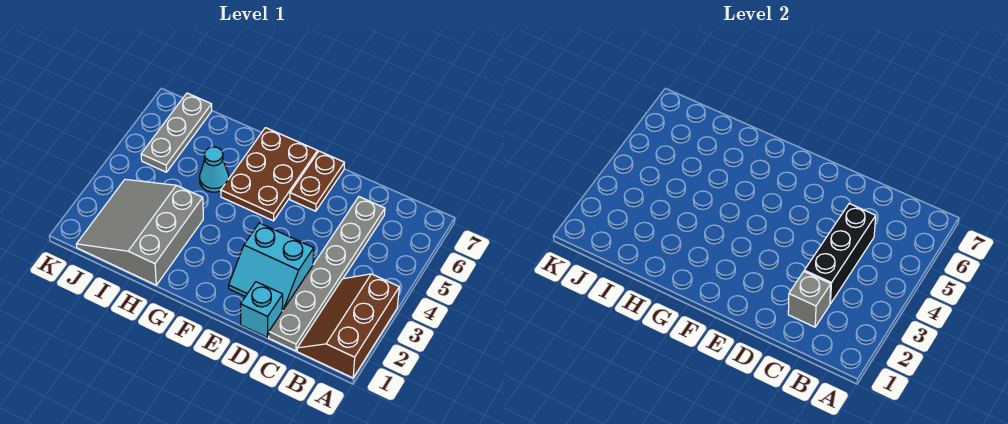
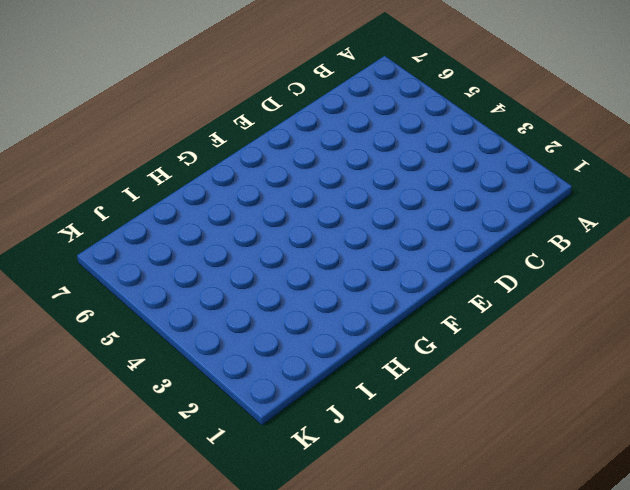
none -> brown 2x3 slope [297,274,399,378]
none -> grey 1x6 plate [269,197,385,351]

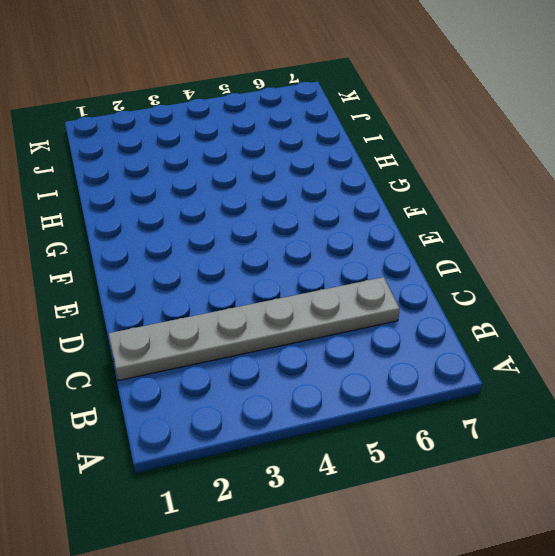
none -> brown 2x3 slope [297,274,399,378]
none -> cyan 1x1 brick [241,282,283,337]

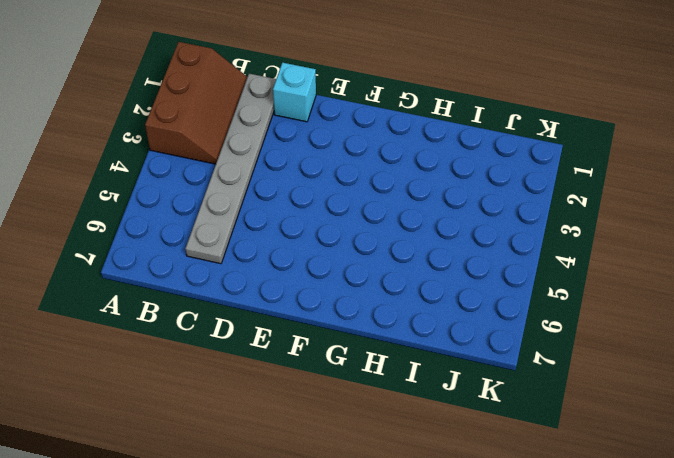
none -> cyan 2x2 slope [229,223,314,311]
none -> brown 1x2 plate [290,151,344,211]

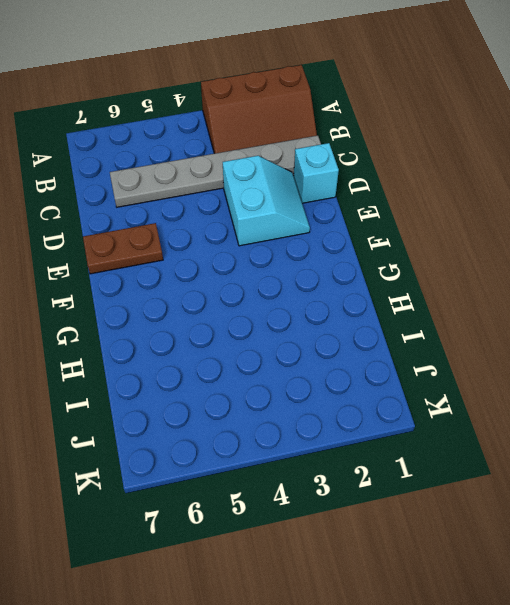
none -> brown 2x3 plate [221,128,317,221]
none -> grey 3x3 slope [76,179,203,285]

